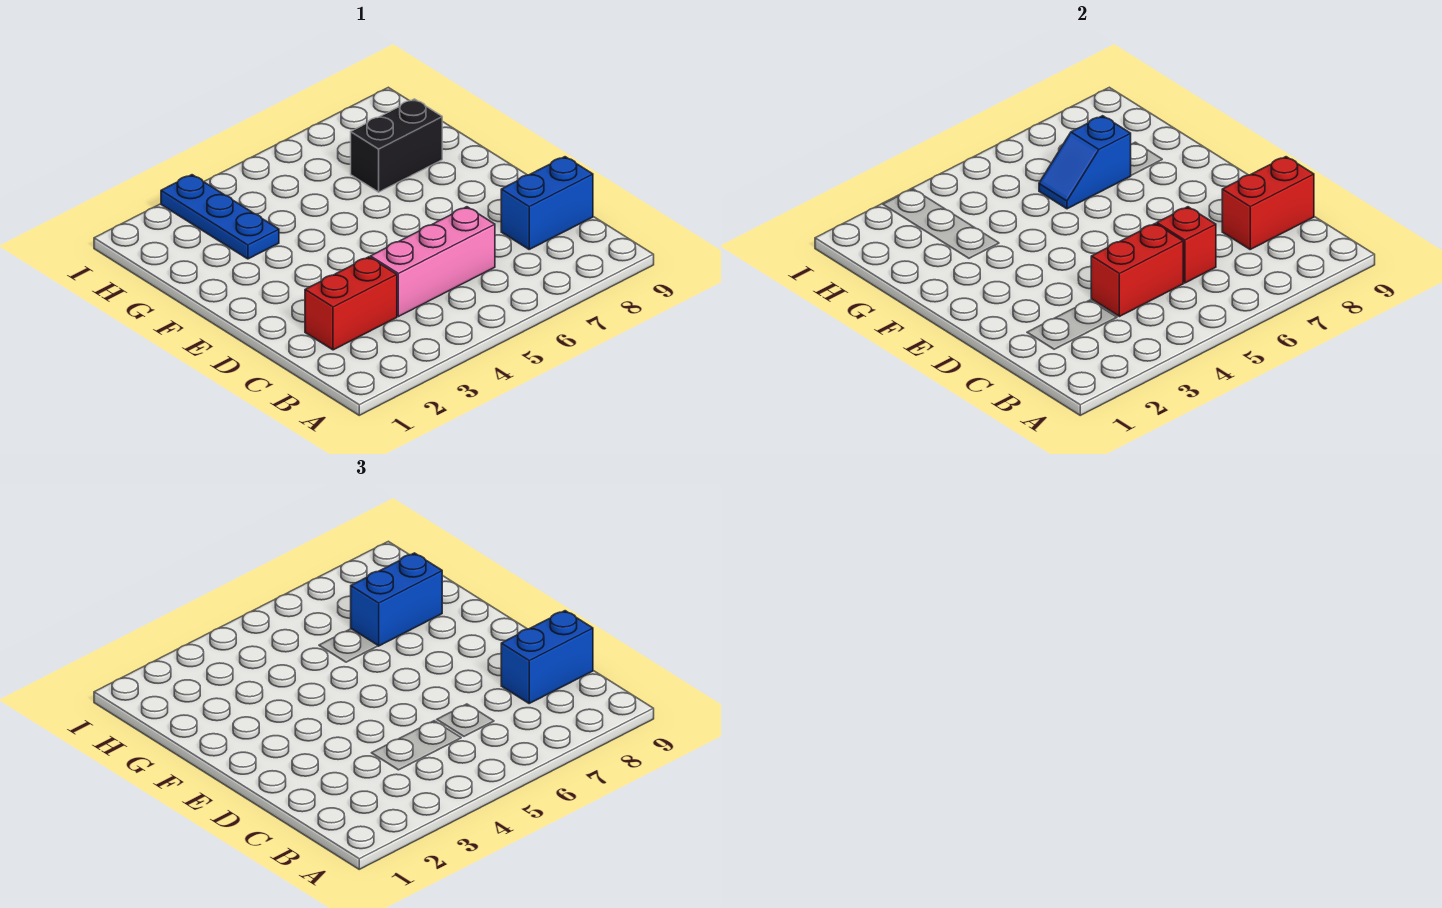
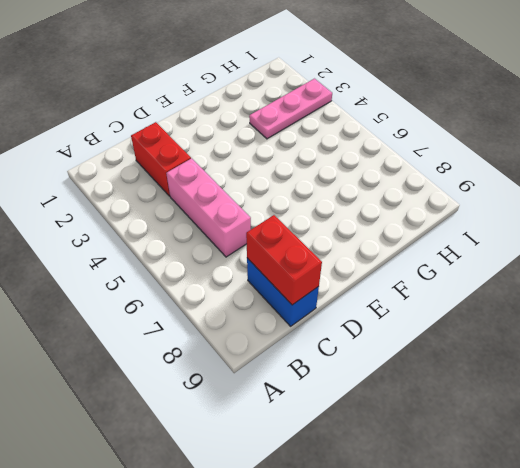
pink 1x3 plate [249,79,332,139] -> blue 1x3 plate [161,175,279,259]
none -> black 1x2 brick [351,99,442,192]
none -> red 1x2 brick [1091,223,1183,317]

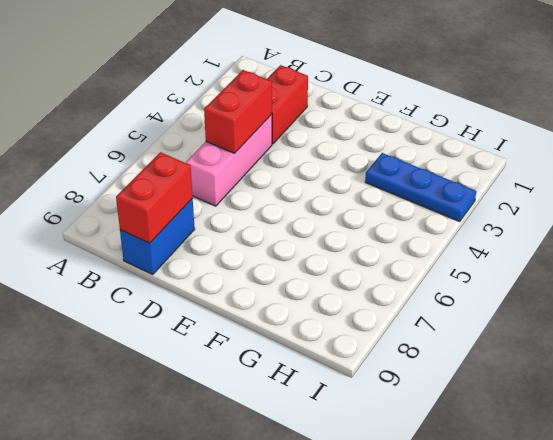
none -> black 1x2 brick [351,99,442,192]
none -> red 1x1 brick [1157,207,1216,283]

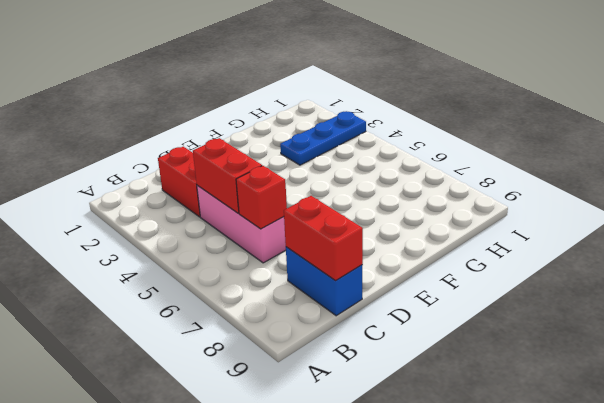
none -> black 1x2 brick [351,99,442,192]
none -> blue 1x2 slope [1039,116,1131,209]

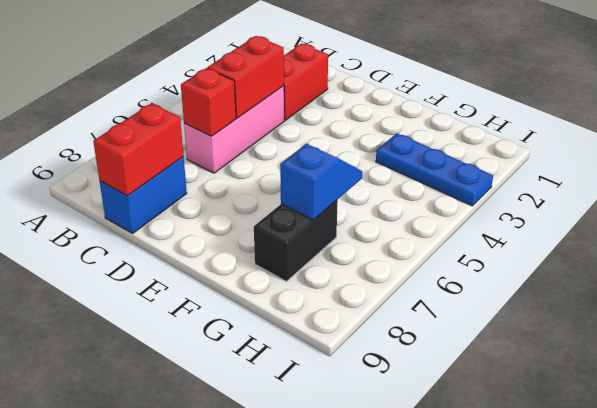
none -> blue 1x2 brick [501,611,593,703]
none -> blue 1x2 brick [351,553,442,646]

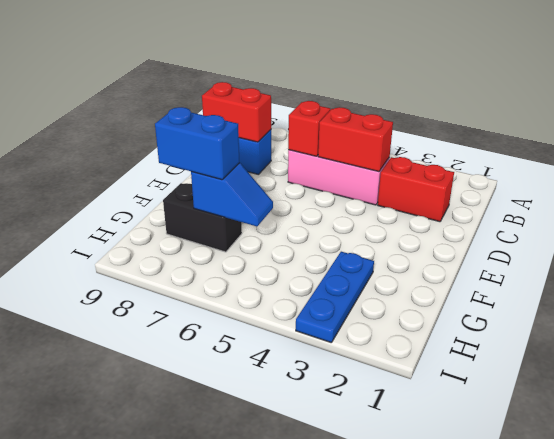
none -> blue 1x2 brick [501,611,593,703]

